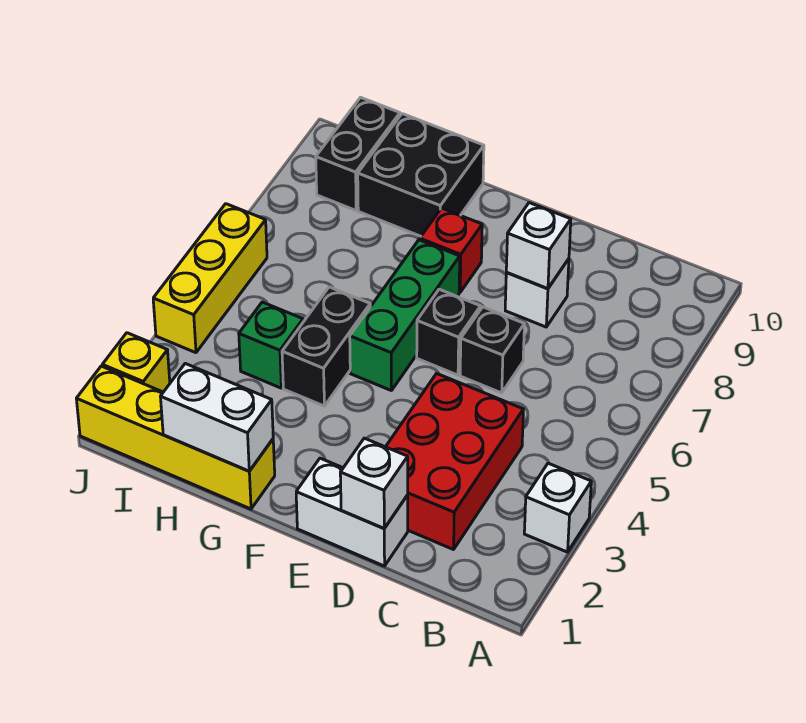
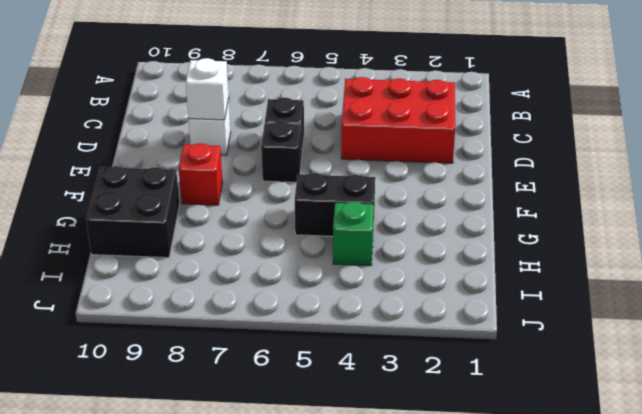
none -> white 1x1 brick [524,463,591,552]
none -> white 1x2 brick [296,458,408,566]
none -> green 1x3 brick [350,240,460,391]

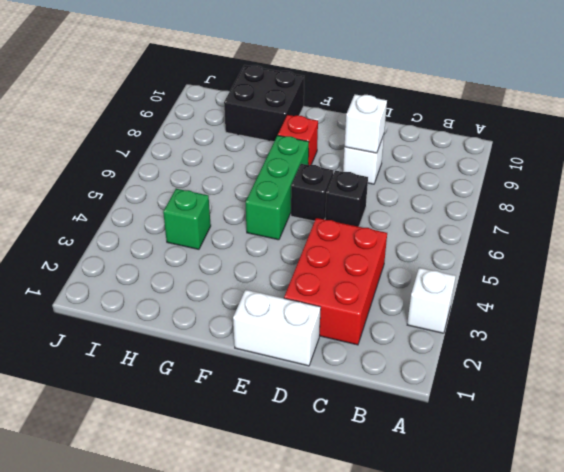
none -> yellow 1x4 brick [76,366,275,509]
none -> black 1x2 brick [282,287,370,406]
none -> black 1x2 brick [316,97,400,210]

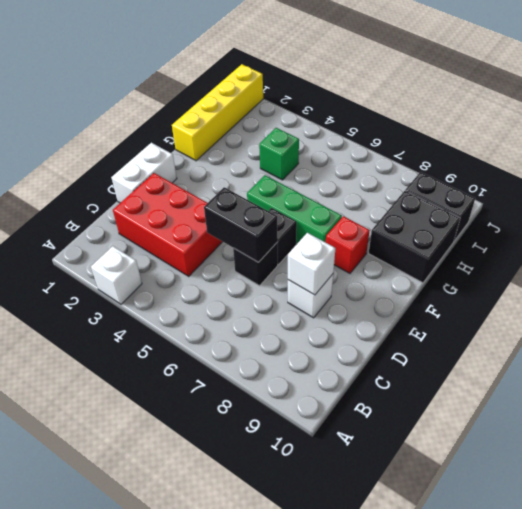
black 1x2 brick [204,187,278,262] -> black 1x2 brick moved to [282,287,370,406]
none -> yellow 1x1 brick [102,333,170,392]
none -> yellow 1x3 brick [153,204,267,353]
none -> white 1x1 brick [340,438,408,528]

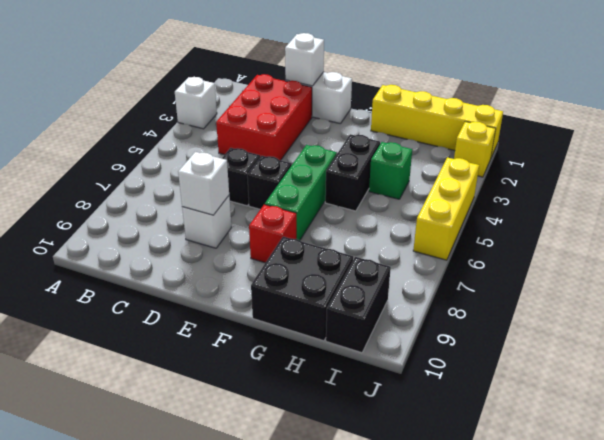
none -> white 1x2 brick [160,364,273,471]

